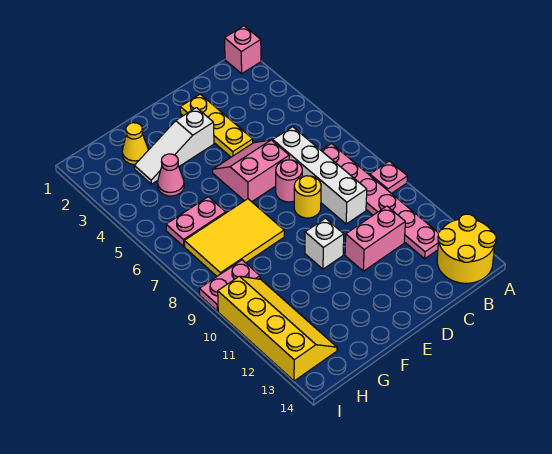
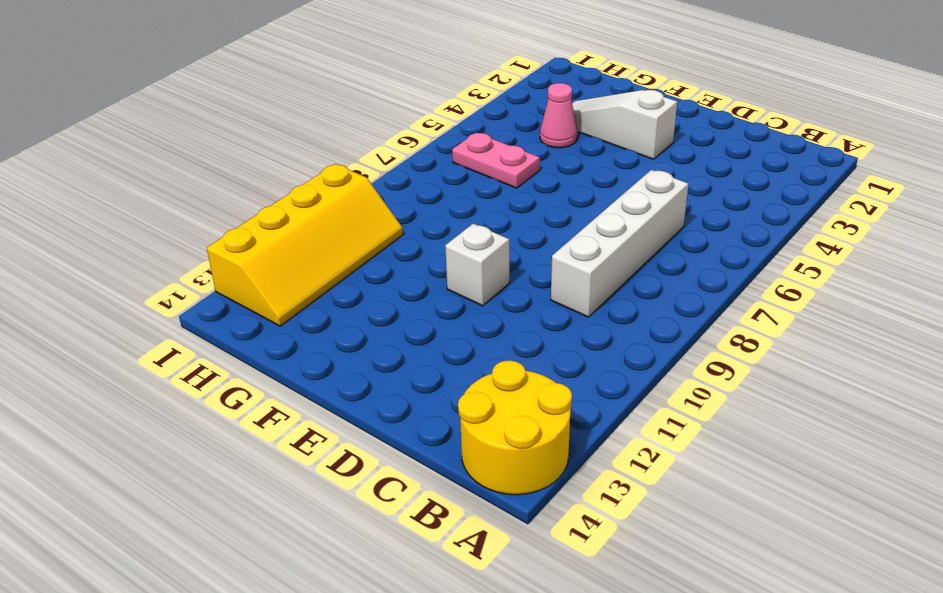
none -> pink 1x1 brick [225,26,261,74]
none -> pink 1x1 plate [370,161,407,194]
none -> pink 1x6 plate [321,144,439,259]

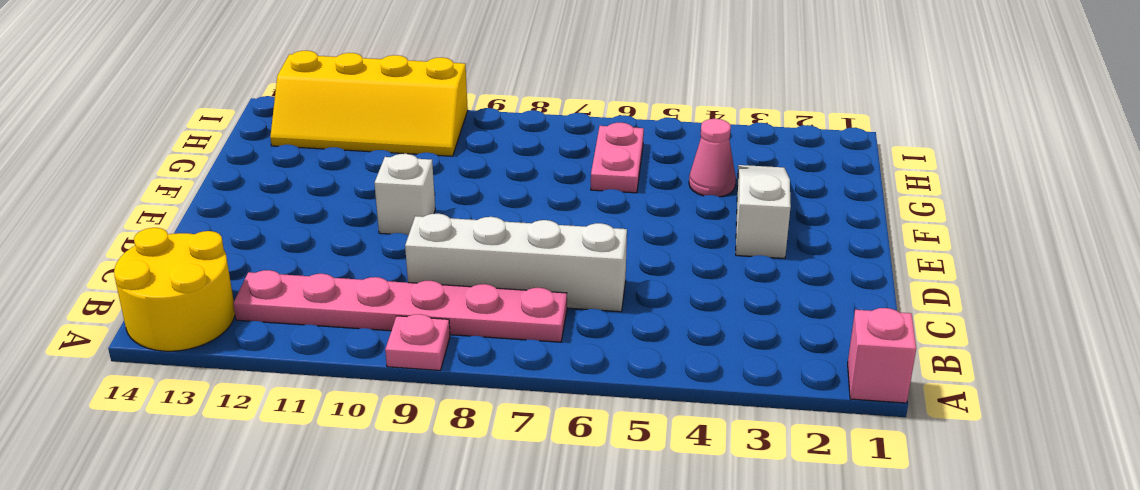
none -> pink 1x2 brick [345,206,405,271]
none -> yellow 1x3 plate [180,94,253,157]
none -> pink 2x2 slope [213,140,289,202]

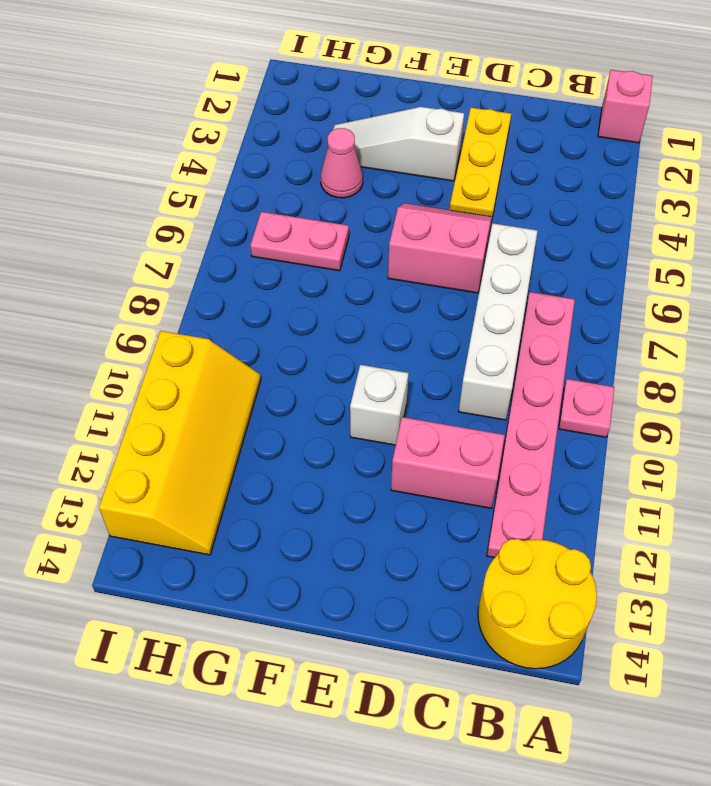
none -> pink 1x1 round brick [276,160,302,202]
none -> yellow 1x1 round brick [294,176,321,218]
none -> yellow 2x3 tile [184,199,284,276]

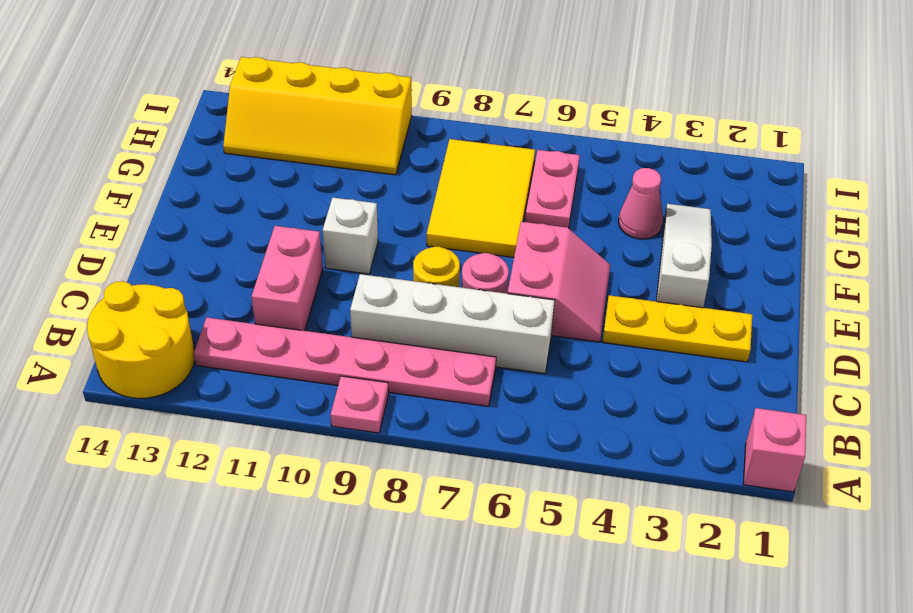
none -> yellow 1x1 cone [122,123,148,165]
none -> pink 1x2 plate [199,260,260,311]

